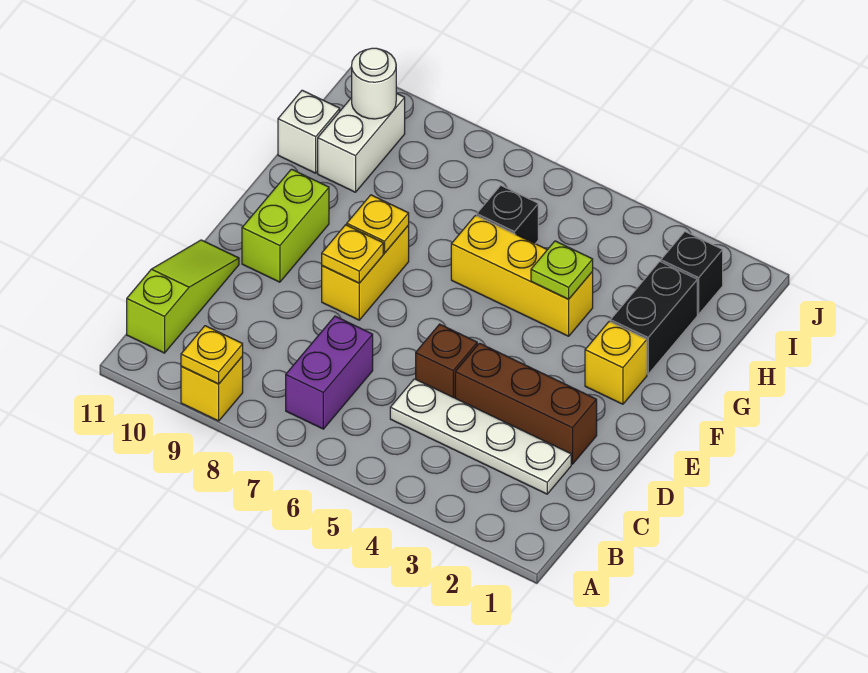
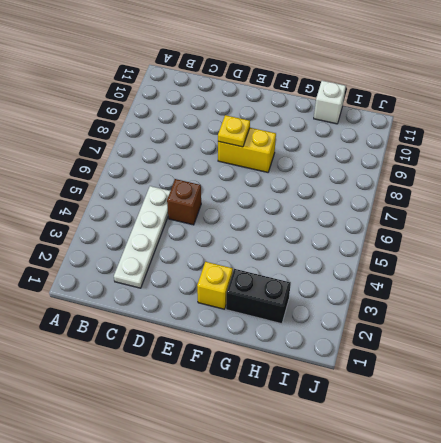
none -> yellow 1x1 brick [181,356,243,421]
none -> purple 1x2 brick [286,316,373,429]
none -> lime 1x3 slope [127,240,239,353]

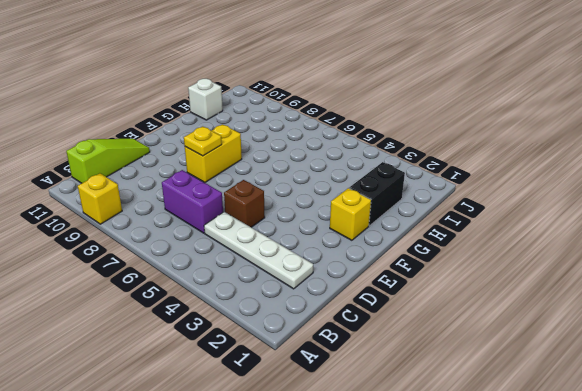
purple 1x2 brick [162,170,223,233] -> purple 1x2 brick turned to [286,316,373,429]
none -> brown 1x3 brick [455,343,597,464]
none -> lime 1x2 brick [242,169,329,282]
none -> yellow 1x3 brick [451,215,593,336]

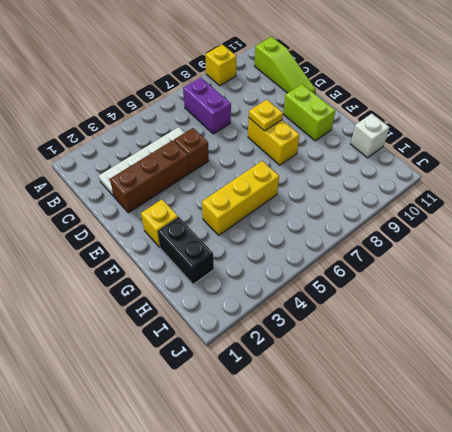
none -> black 1x1 brick [477,185,538,244]
none -> white 1x2 brick [318,93,405,192]
none -> black 1x1 brick [661,232,723,314]

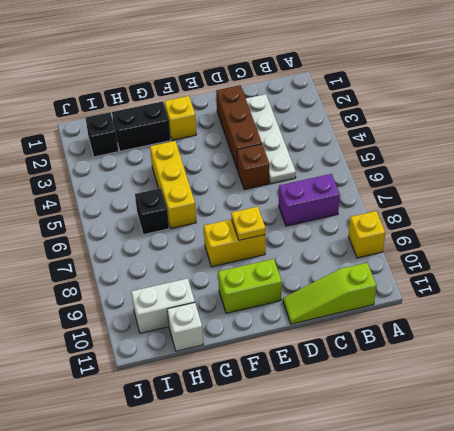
none -> yellow 1x1 plate [181,326,243,384]
none -> yellow 1x1 plate [347,195,409,253]
none -> lime 1x1 plate [531,241,593,299]

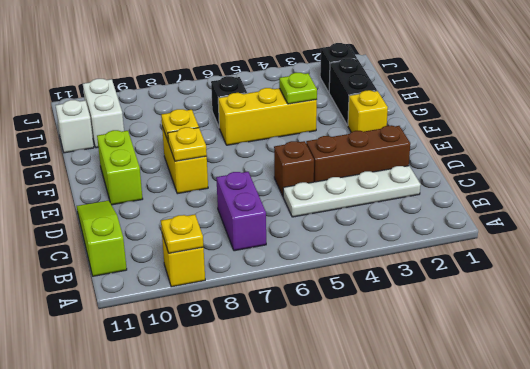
none -> white 1x1 round brick [352,48,396,119]

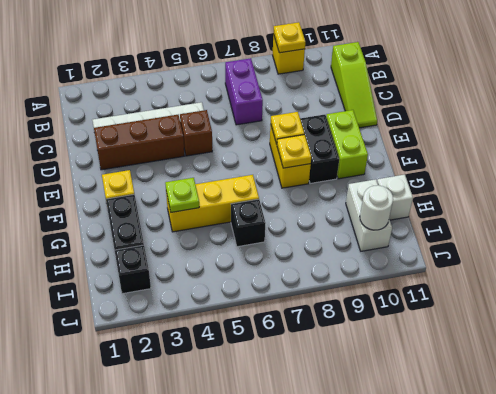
black 1x2 brick [300,115,339,184] -> none

